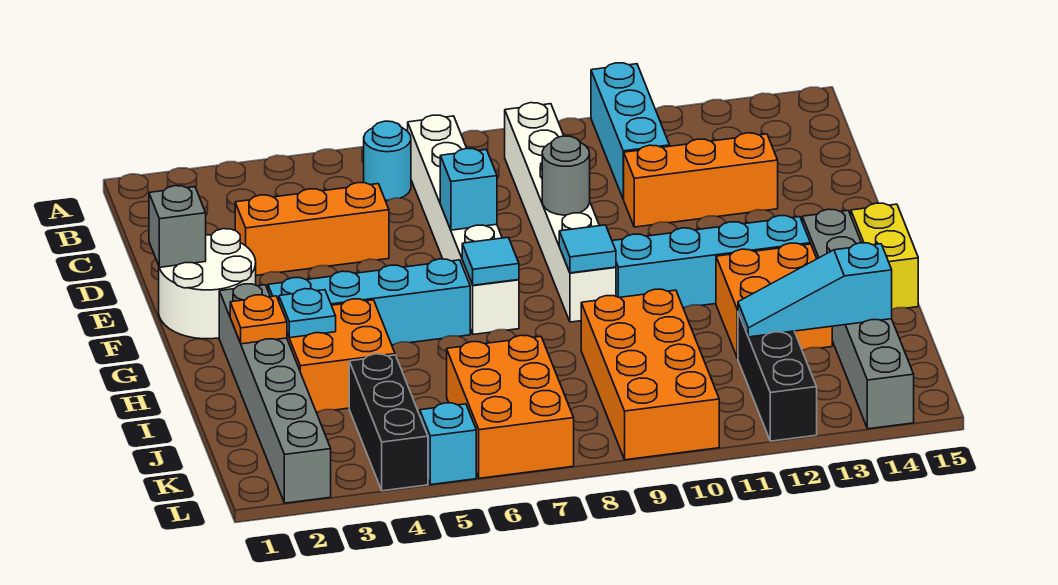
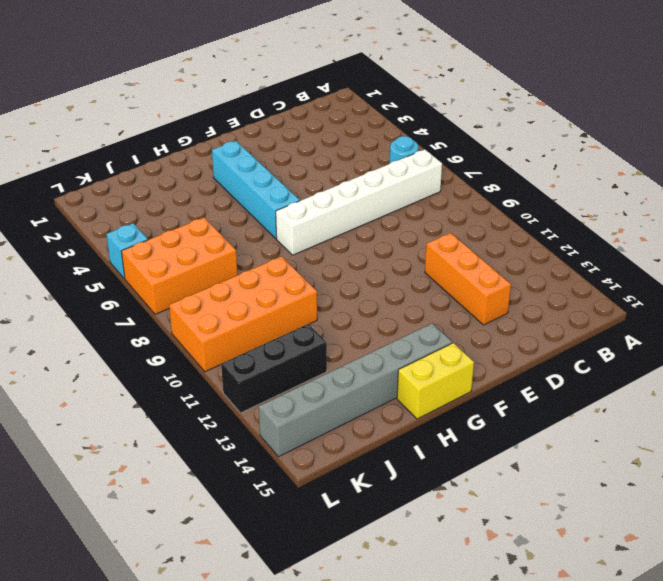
none -> cyan 1x3 brick [591,63,670,199]
none -> white 1x6 brick [505,103,616,322]
none -> orange 1x3 brick [235,183,389,275]

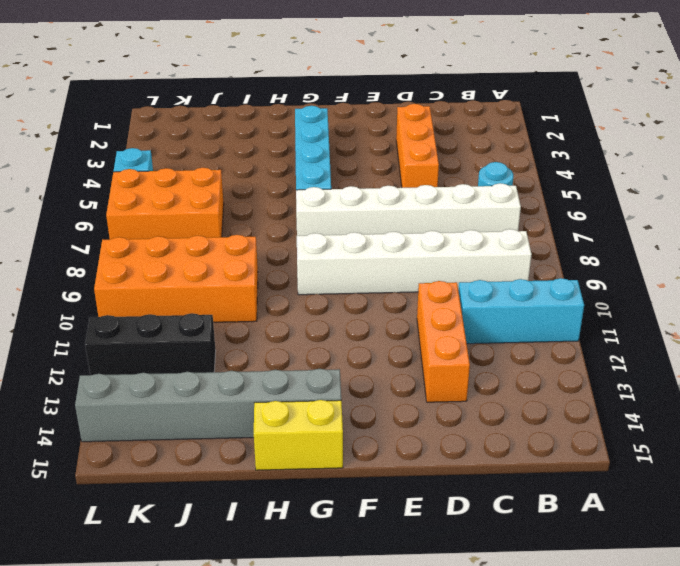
none -> white 2x2 round brick [159,229,256,339]
none -> grey 1x6 brick [219,284,331,503]
none -> cyan 1x4 brick [612,216,810,308]

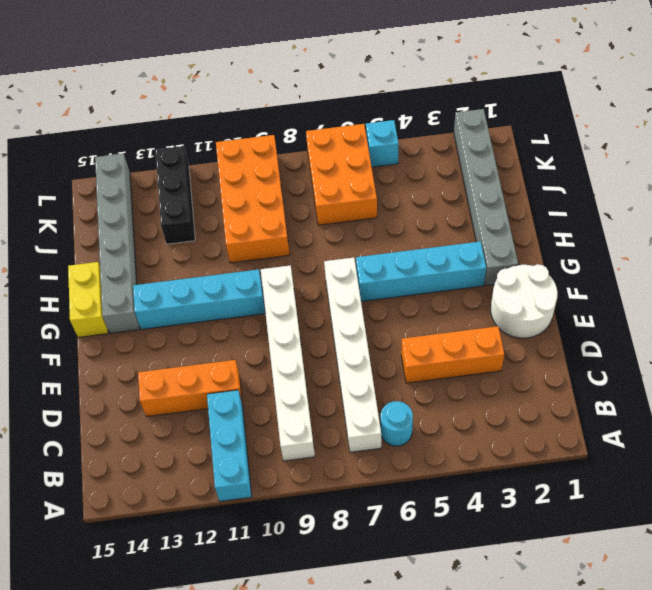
none -> orange 2x2 brick [287,299,395,412]
none -> orange 2x2 brick [716,243,832,358]
none -> black 1x3 brick [349,354,428,491]

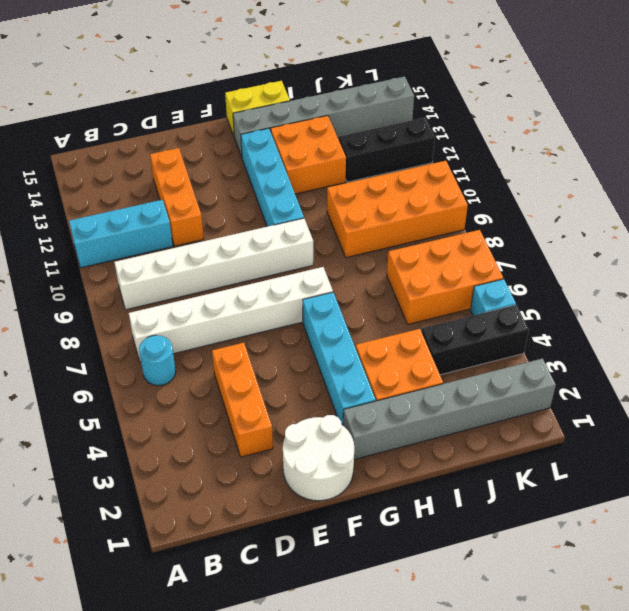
none -> grey 1x1 brick [149,186,206,267]
none -> cyan 1x1 brick [440,149,497,230]
none -> grey 1x1 round brick [542,136,590,215]

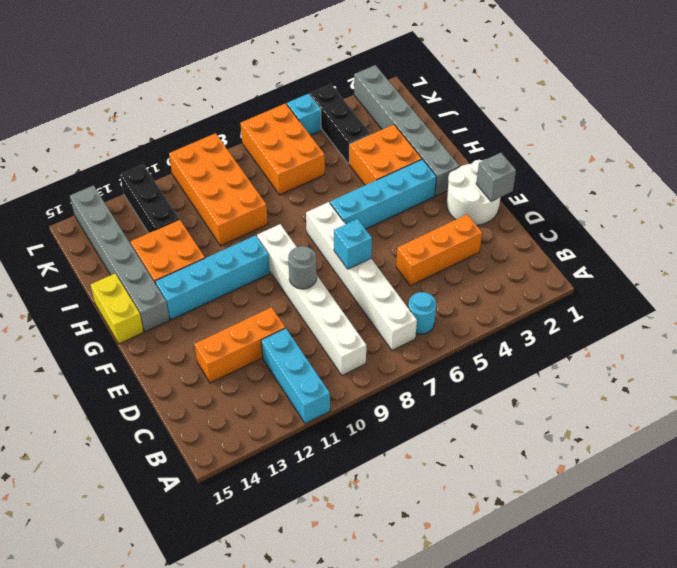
none -> cyan 1x1 tile [462,237,519,285]
none -> cyan 1x1 tile [559,225,616,273]
none -> orange 1x1 plate [230,295,287,344]

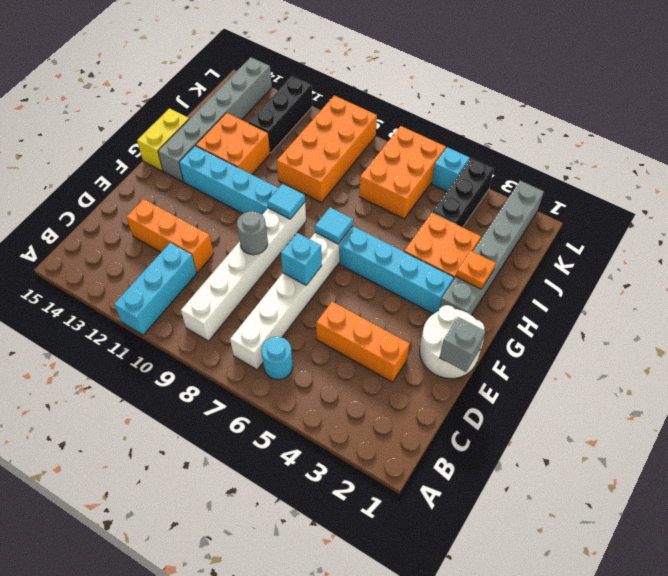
none -> cyan 1x1 plate [279,289,336,338]
none -> cyan 1x3 slope [738,243,892,337]

